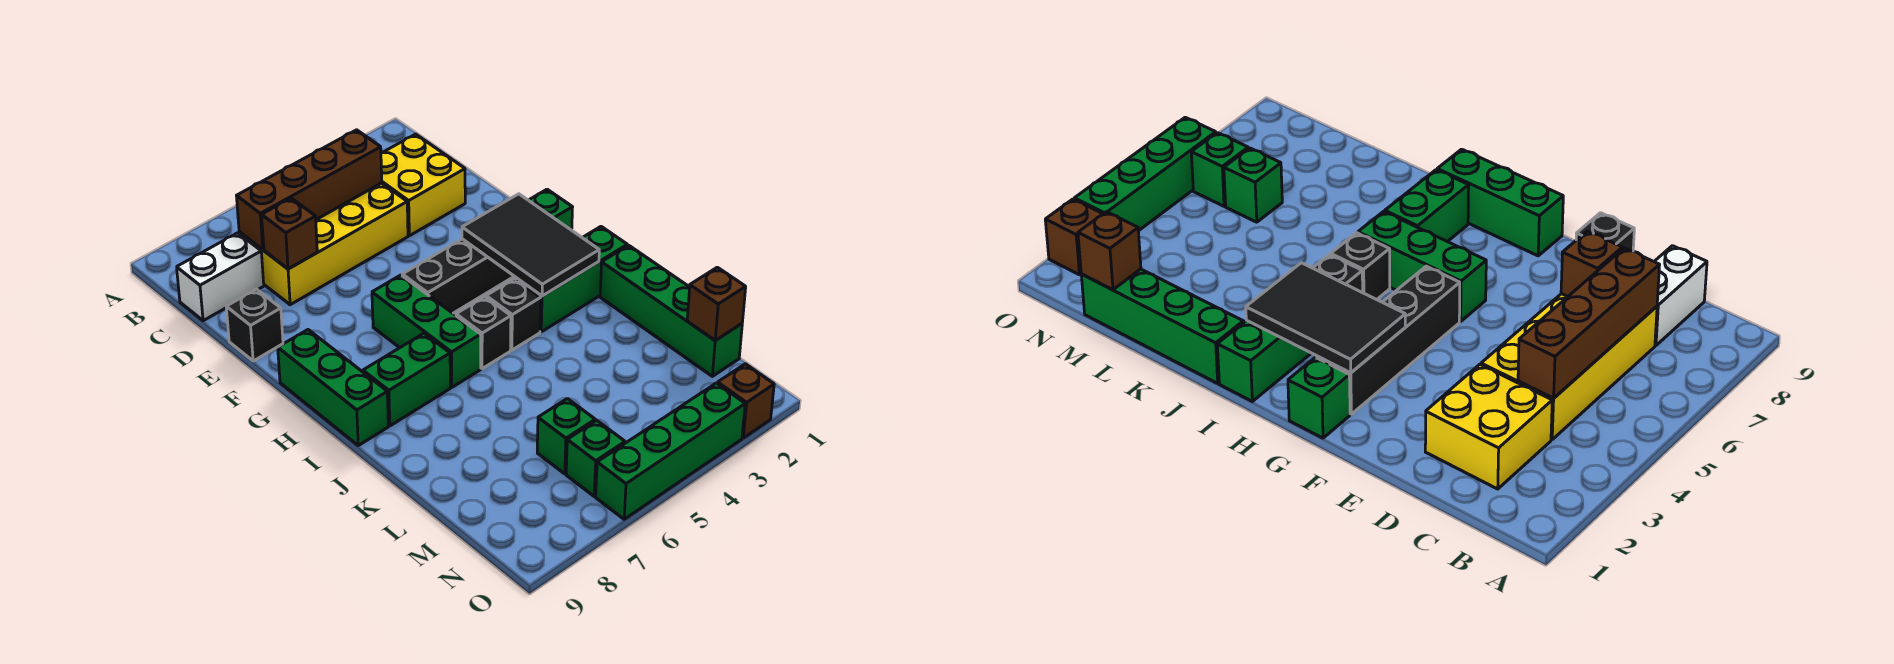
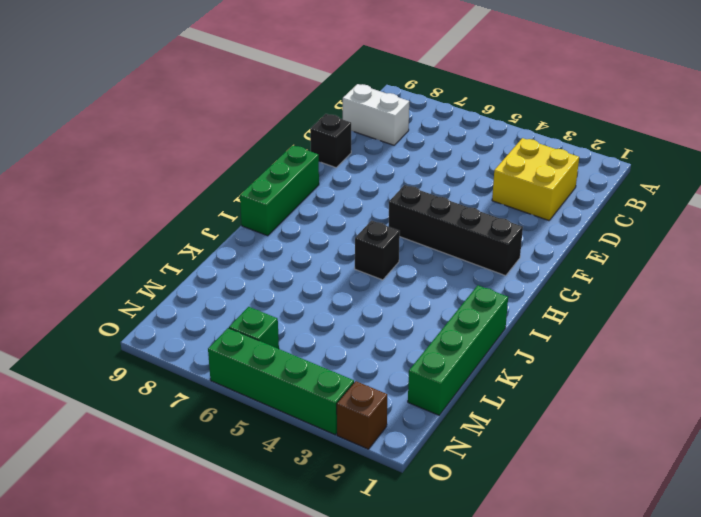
none -> yellow 2x4 brick [239,183,408,305]
none -> green 1x1 brick [529,189,573,230]
none -> green 1x3 brick [372,275,481,387]

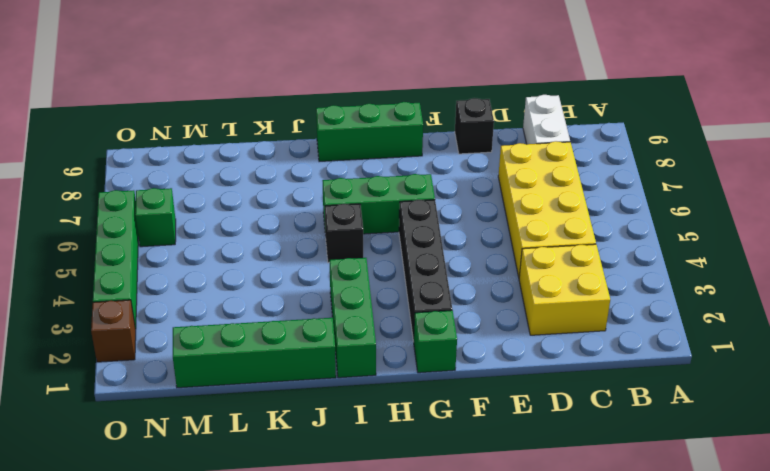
none -> black 1x1 brick [486,279,541,350]
none -> green 1x2 brick [363,333,450,426]
none -> green 1x1 brick [537,399,595,474]

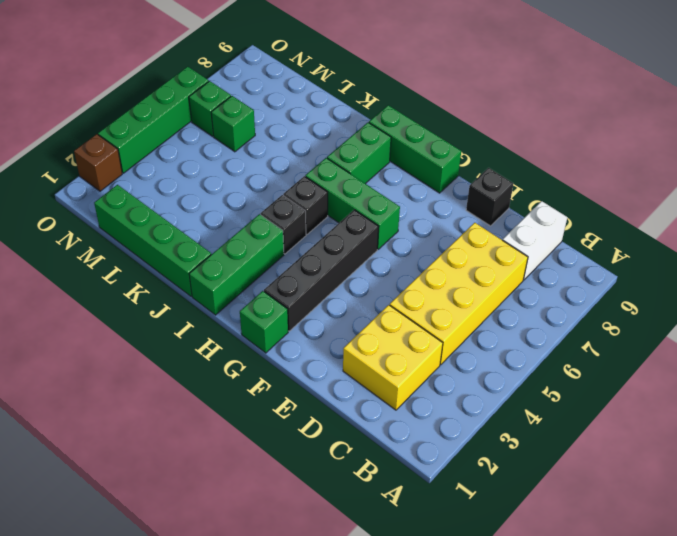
none -> brown 1x4 brick [237,130,382,249]
none -> brown 1x1 brick [262,198,317,269]
none -> black 2x3 tile [462,194,599,296]

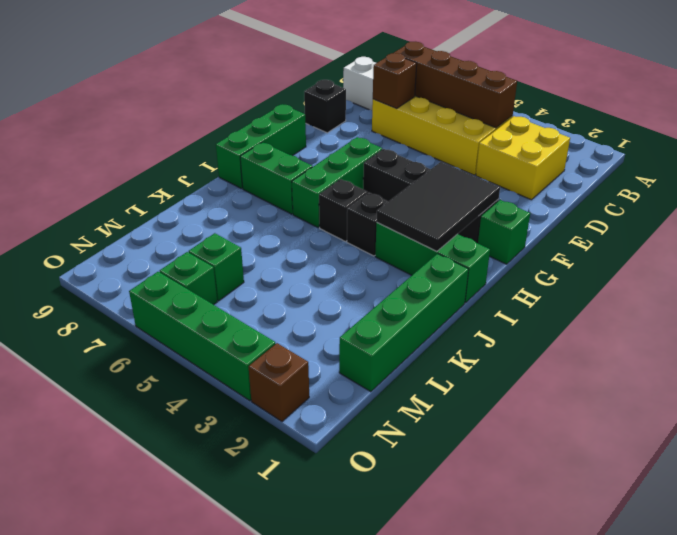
none -> brown 1x1 brick [687,267,746,340]

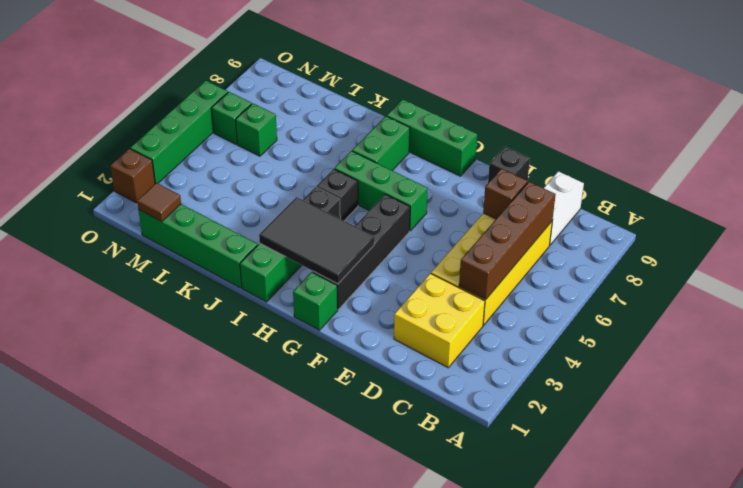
brown 1x1 tile [137,183,181,222] -> brown 1x1 brick [687,267,746,340]

